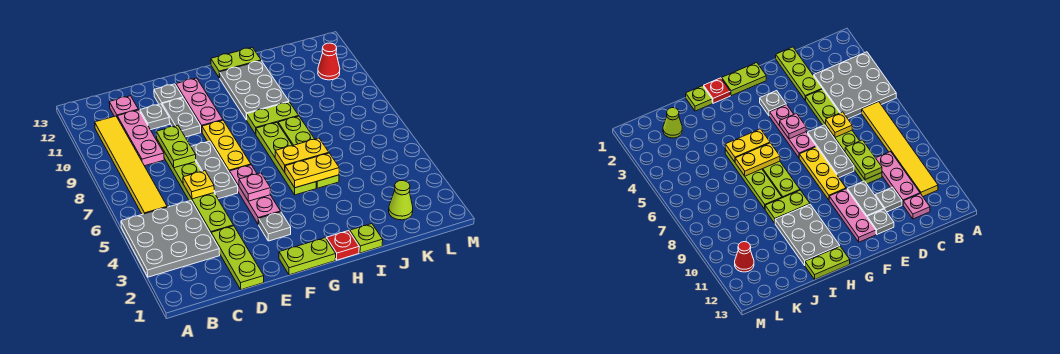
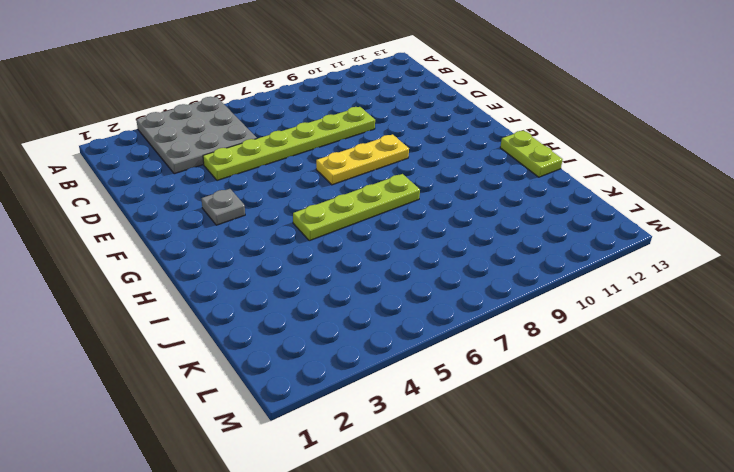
none -> yellow 1x6 tile [95,116,167,214]
none -> pink 1x3 plate [117,110,164,166]
none -> pink 1x1 plate [109,96,138,117]

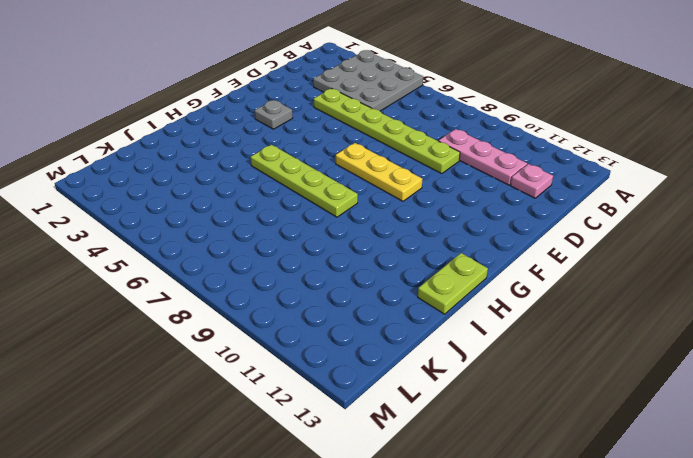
none -> yellow 1x6 tile [95,116,167,214]
none -> lime 1x3 plate [211,226,264,290]
none -> grey 1x1 plate [140,104,170,130]

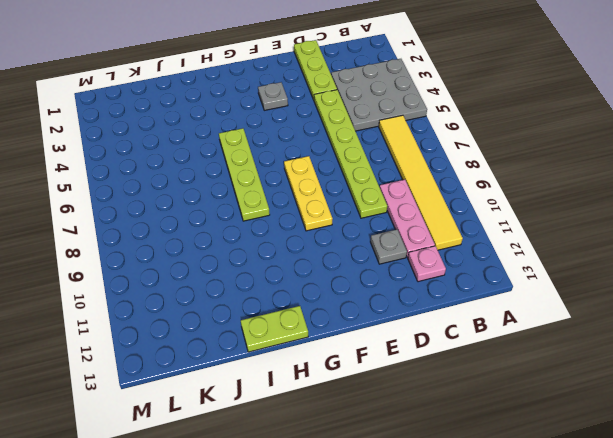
none -> grey 1x3 plate [191,141,238,199]
none -> grey 1x2 plate [162,98,201,137]
none -> grey 1x1 plate [154,84,183,104]

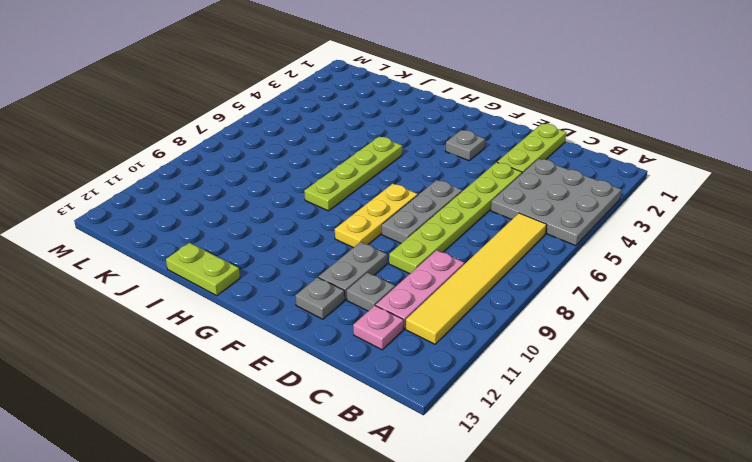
none -> lime 1x2 plate [279,238,336,275]
none -> pink 1x3 plate [230,165,281,224]
none -> pink 1x3 plate [176,78,223,132]

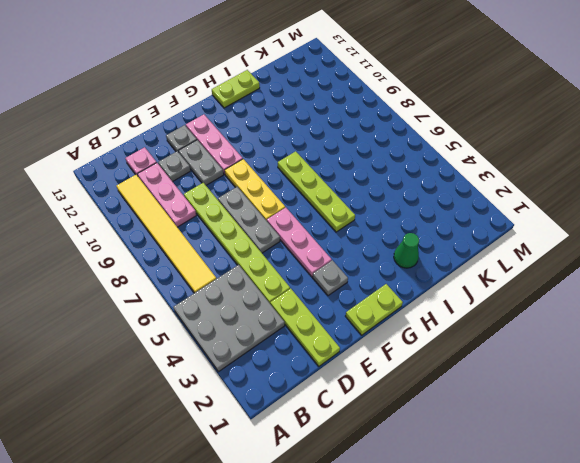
green 1x1 cone [394,233,419,268] -> none
none -> red 1x1 plate [326,231,359,260]
none -> lime 1x2 plate [247,102,299,134]
none -> grey 2x3 plate [220,61,289,120]

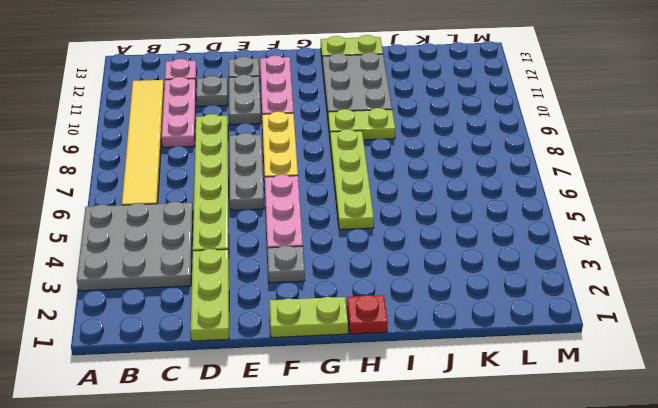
none -> lime 1x1 plate [350,224,383,253]
none -> lime 1x4 plate [278,116,339,188]
none -> lime 1x1 cone [389,181,413,220]

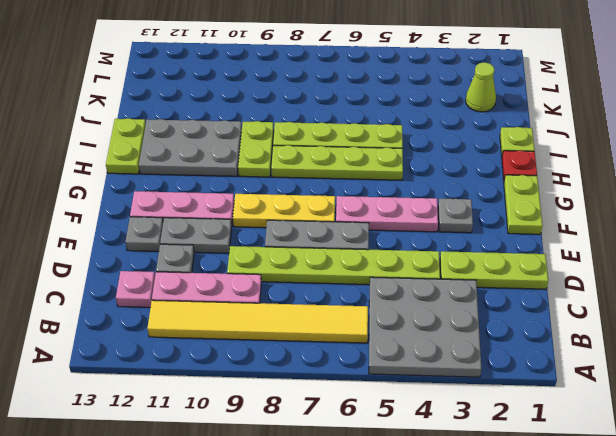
none -> red 1x1 cone [318,43,340,80]
none -> yellow 1x1 plate [183,171,214,199]
none -> lime 1x2 plate [156,125,196,168]

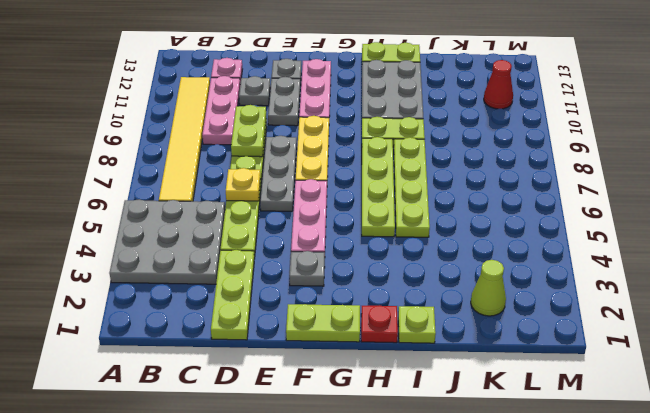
none -> pink 1x1 plate [239,173,271,201]
none -> yellow 1x2 plate [285,153,339,188]
none -> yellow 1x2 plate [275,138,329,172]

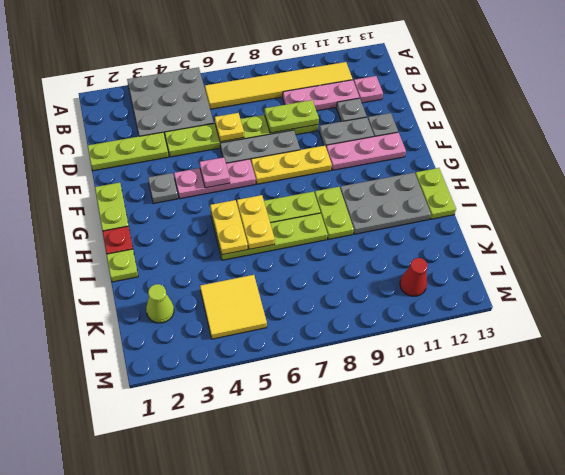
yellow 2x2 tile [200,275,267,339] -> none

